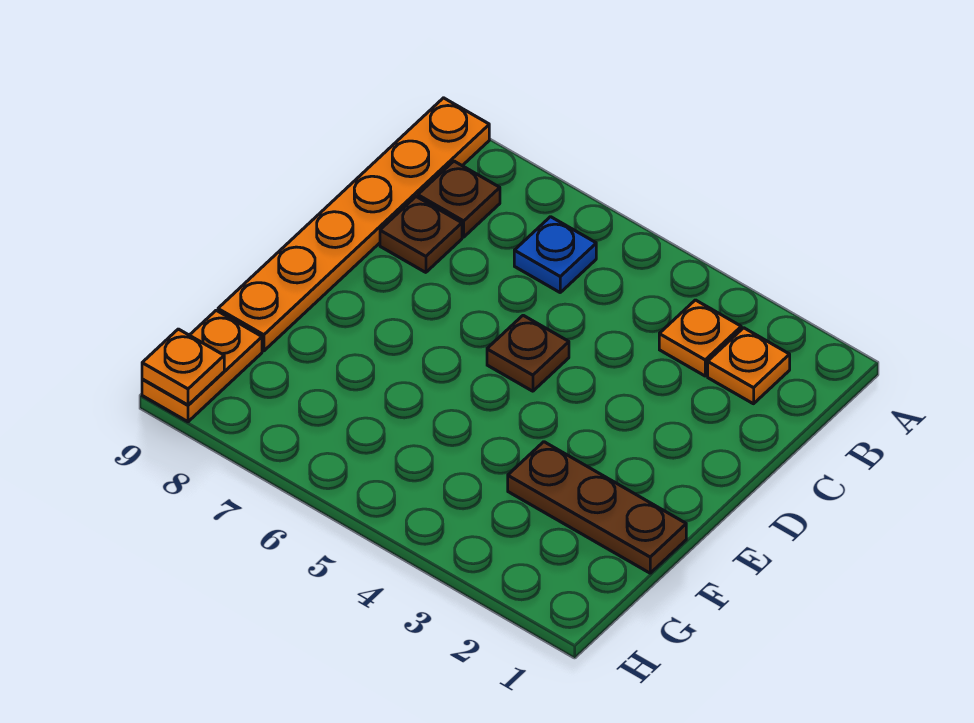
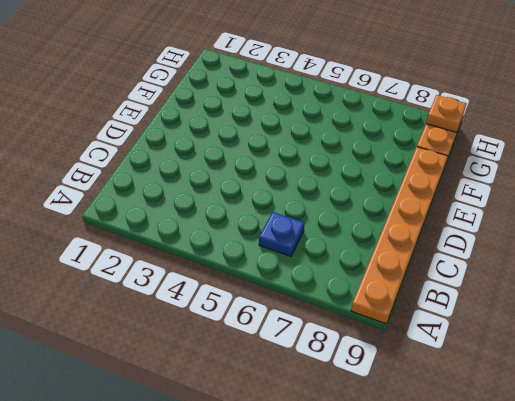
none -> orange 1x1 plate [708,328,790,404]
none -> orange 1x1 plate [659,300,741,376]

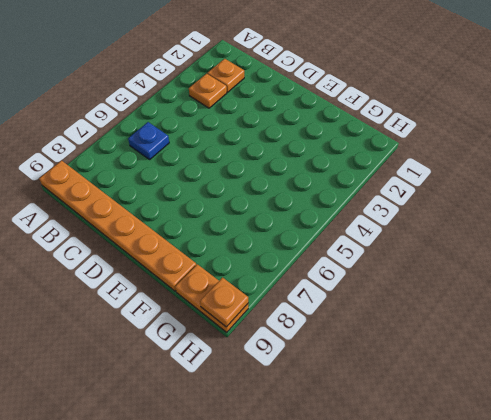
none -> brown 1x1 plate [418,161,500,237]
none -> brown 1x1 plate [380,197,462,272]

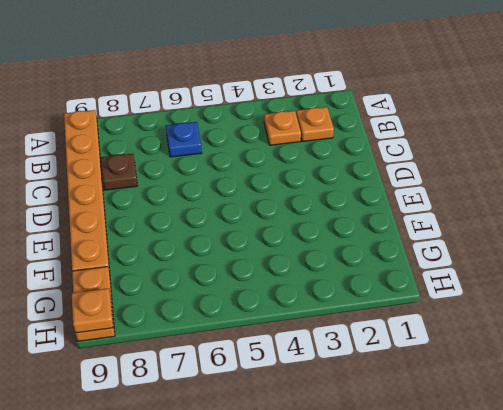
none -> brown 1x1 plate [418,161,500,237]
none -> brown 1x1 plate [487,315,569,391]

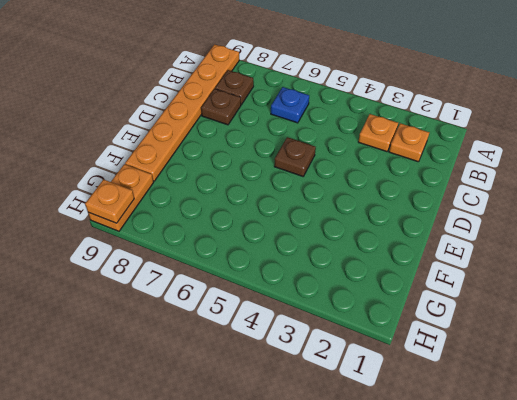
none -> brown 1x3 plate [508,442,686,573]

